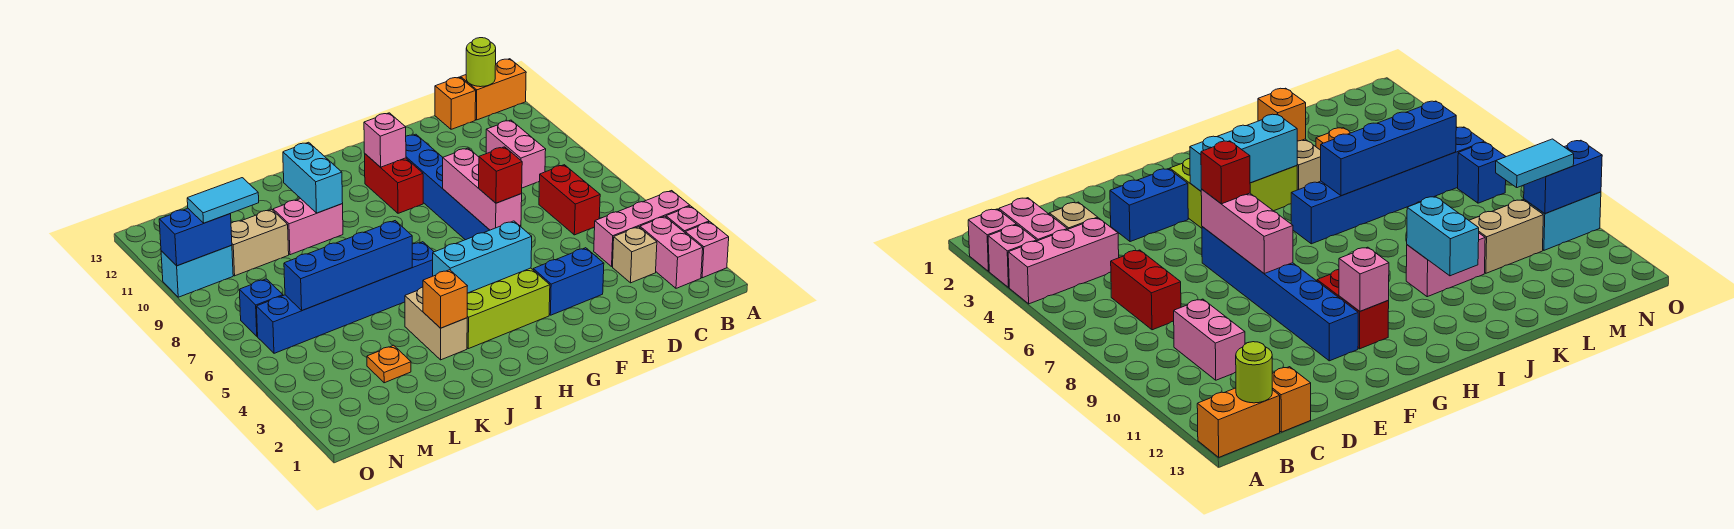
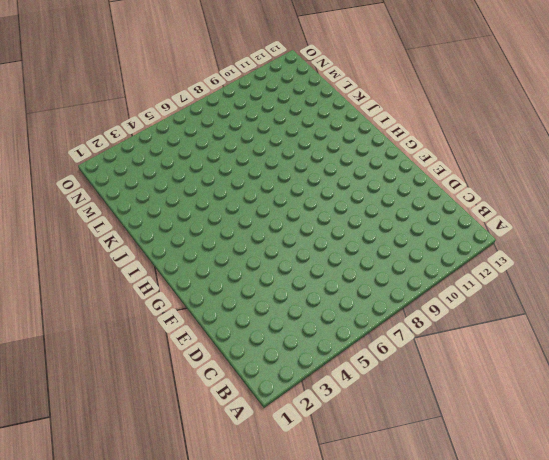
none -> pink 1x1 brick [685,222,729,278]
none -> pink 1x1 brick [666,206,709,232]
none -> pink 1x3 brick [594,191,690,266]
none -> orange 1x2 brick [461,59,526,120]

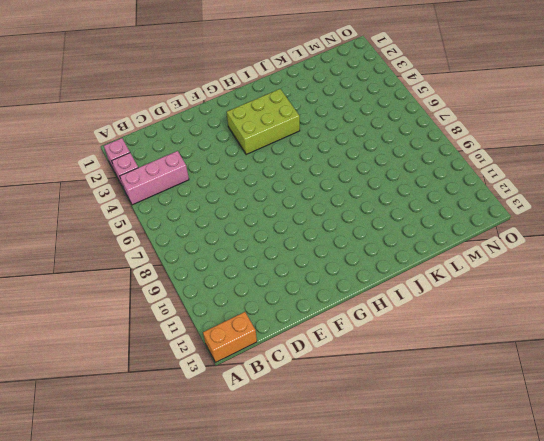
none -> pink 1x2 brick [640,216,703,288]
none -> tan 1x1 brick [613,227,657,283]
none -> red 1x2 brick [539,165,600,235]
none -> pink 1x2 brick [486,120,546,188]

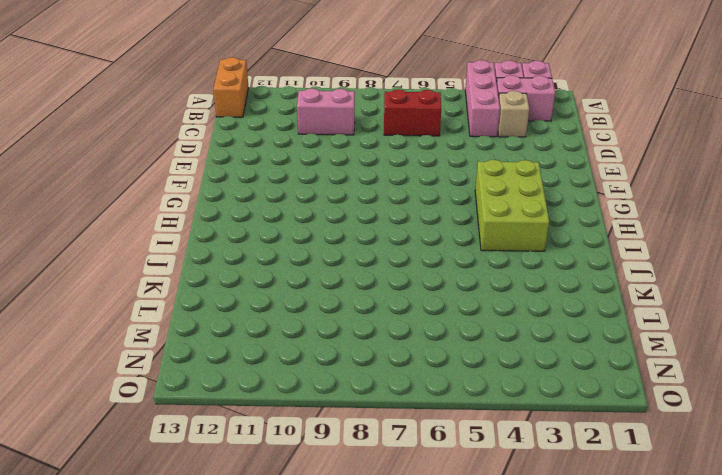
none -> orange 1x1 brick [435,77,476,129]
none -> blue 1x2 brick [533,248,604,315]
none -> blue 1x6 brick [406,134,521,240]
none -> red 1x2 brick [365,154,423,213]

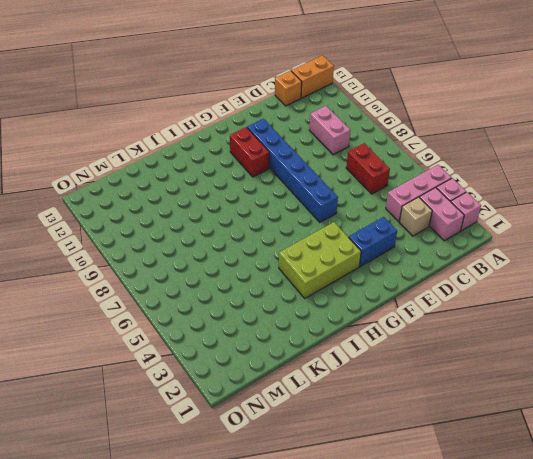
none -> blue 1x6 brick [257,242,434,353]
none -> tan 1x2 brick [405,287,467,360]
none -> pink 1x2 brick [273,199,343,255]
none -> orange 1x1 plate [367,345,411,383]

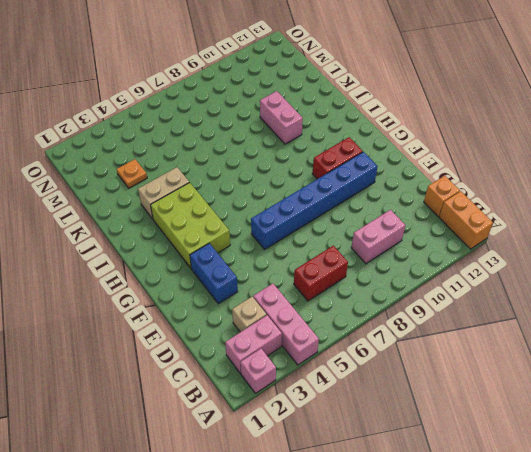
none -> pink 1x1 brick [666,206,709,232]
none -> blue 1x6 brick [257,242,434,353]
none -> tan 1x2 brick [231,209,289,276]
none -> blue 1x1 brick [239,279,283,336]

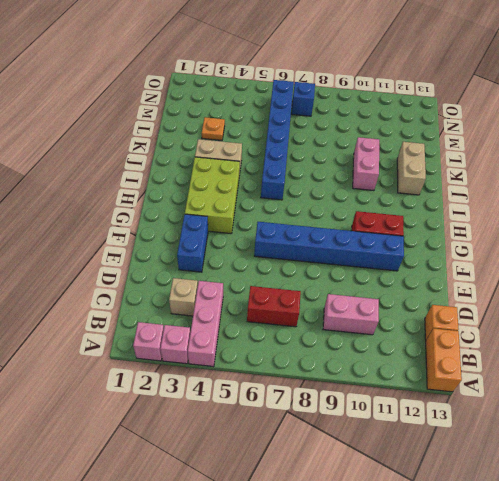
tan 1x2 brick [397,142,426,195] -> tan 1x2 brick moved to [231,209,289,276]
none -> pink 1x2 brick [640,216,703,288]
none -> cyan 1x2 brick [161,245,233,297]
none -> lime 1x1 round brick [466,38,496,87]
none -> pink 1x3 brick [443,148,522,230]

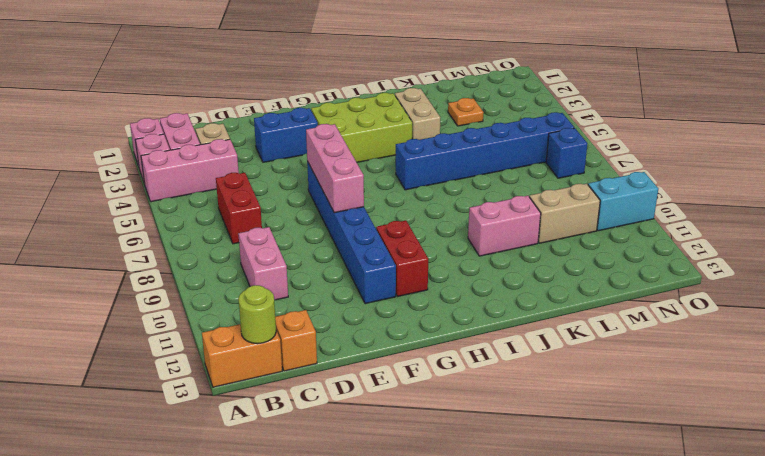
none -> cyan 1x3 brick [433,221,532,293]
none -> pink 1x1 brick [364,113,406,167]
none -> orange 1x1 brick [423,270,467,328]
none -> blue 1x4 brick [284,221,412,310]

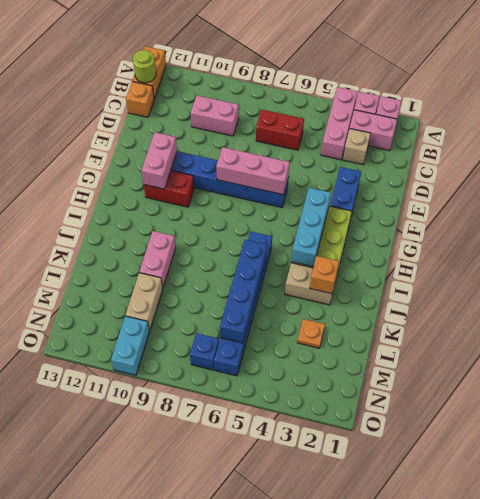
pink 1x2 brick [142,132,177,189] -> pink 1x1 brick [364,113,406,167]
none -> cyan 1x2 brick [283,142,343,213]
none -> blue 1x2 brick [159,208,232,266]
none -> red 1x1 brick [479,147,522,203]
none -> cyan 1x2 tile [187,178,259,223]

